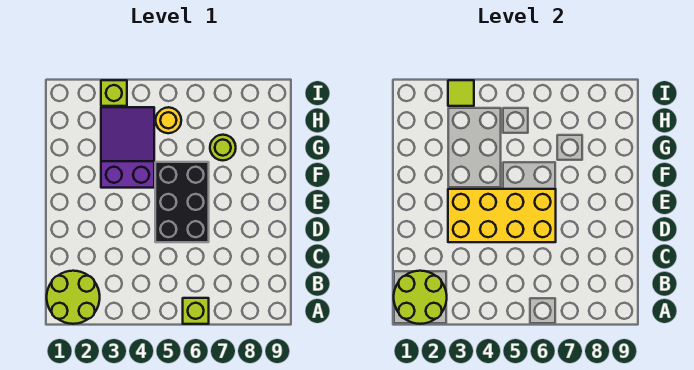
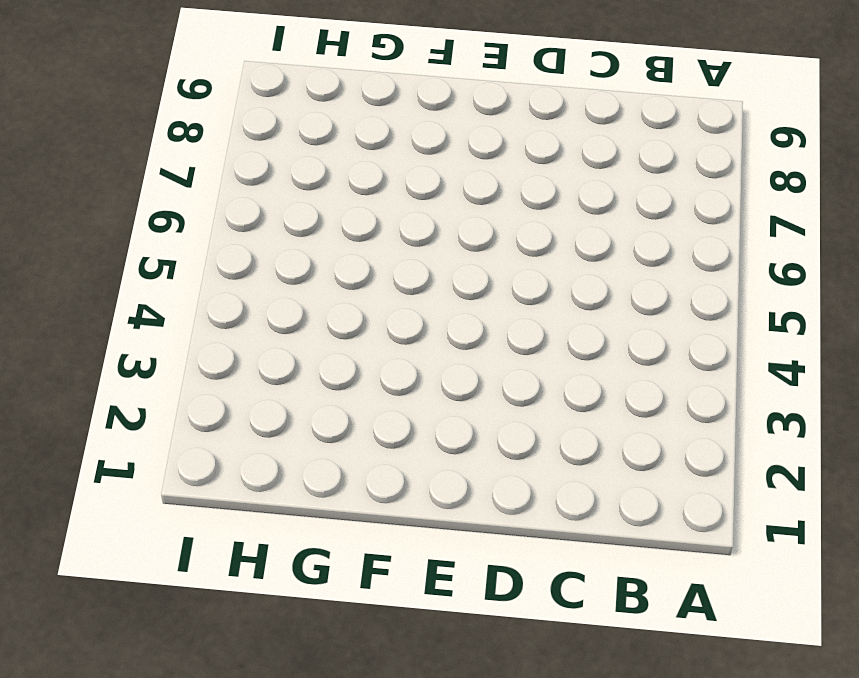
none -> lime 2x2 round brick [47,271,100,324]
none -> lime 1x1 brick [183,298,209,324]

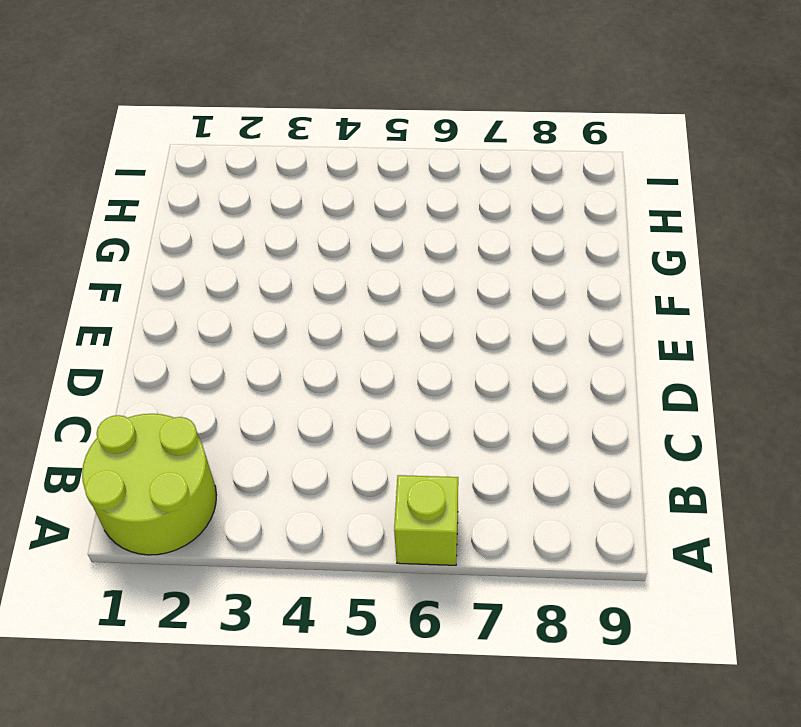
none -> black 2x3 brick [155,162,209,242]
none -> purple 2x3 slope [101,107,154,188]

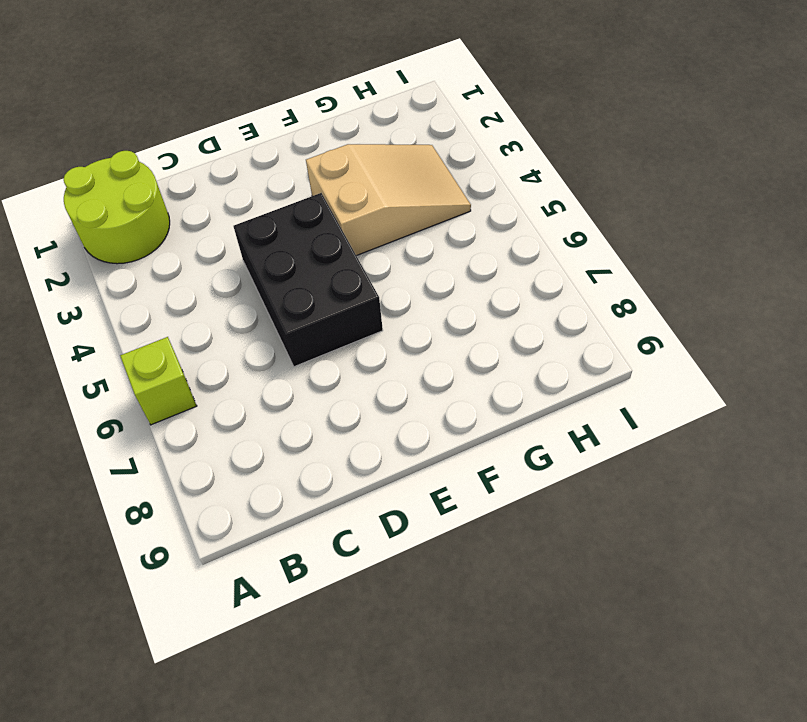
black 2x3 brick [233,193,383,367] -> black 2x3 brick turned to [155,162,209,242]
tan 2x3 slope [306,144,471,256] -> purple 2x3 slope [101,107,154,188]
none -> lime 1x1 round brick [210,135,236,160]
none -> yellow 1x1 round brick [156,107,181,133]

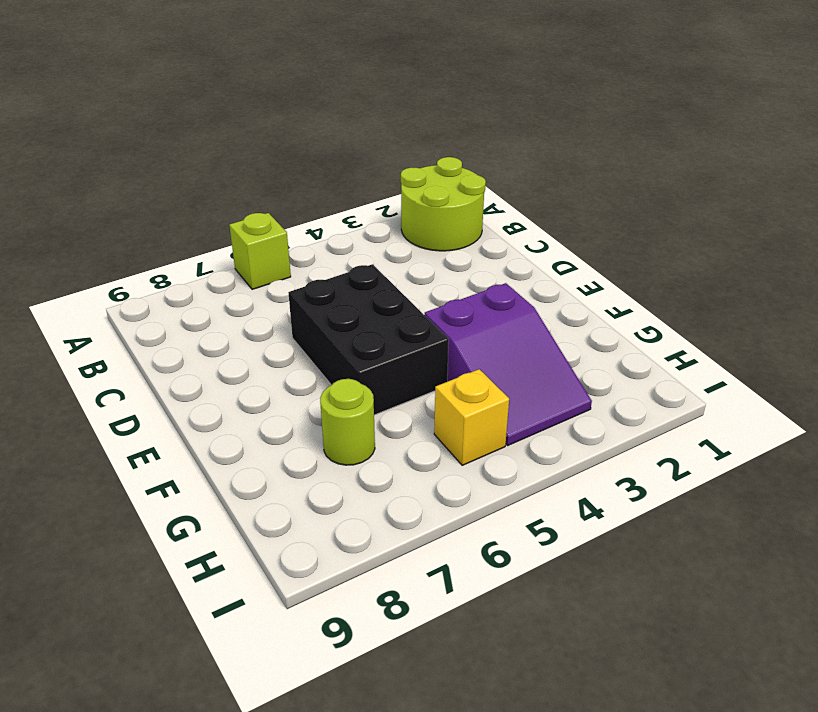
yellow 1x1 brick [434,369,509,465] -> yellow 1x1 round brick [156,107,181,133]
none -> lime 1x1 brick [101,80,127,106]
none -> lime 2x2 round brick [394,271,447,324]

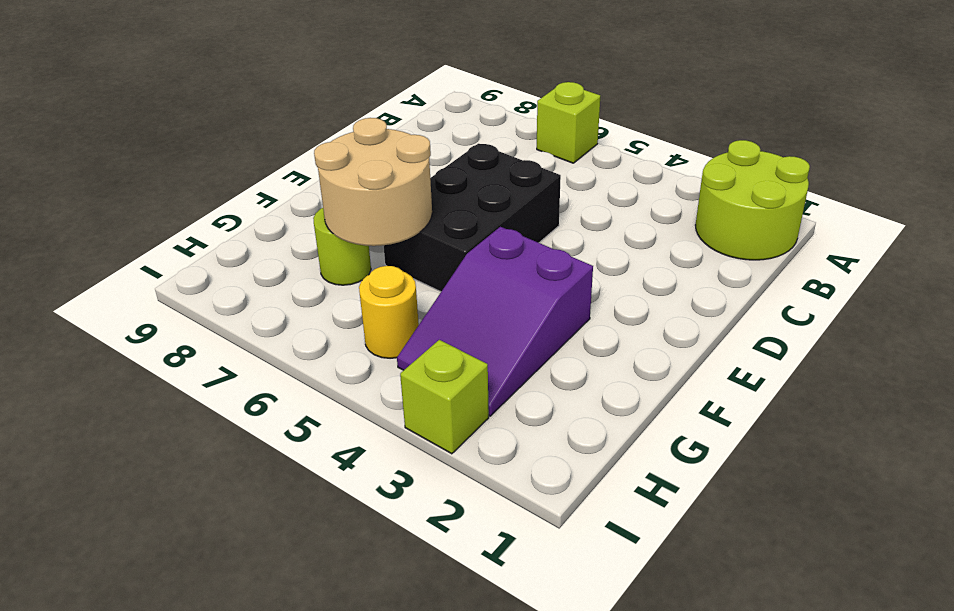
tan 2x2 round brick [314,118,432,246] -> none
none -> lime 2x2 round brick [394,271,447,324]
none -> yellow 2x4 brick [448,189,556,242]

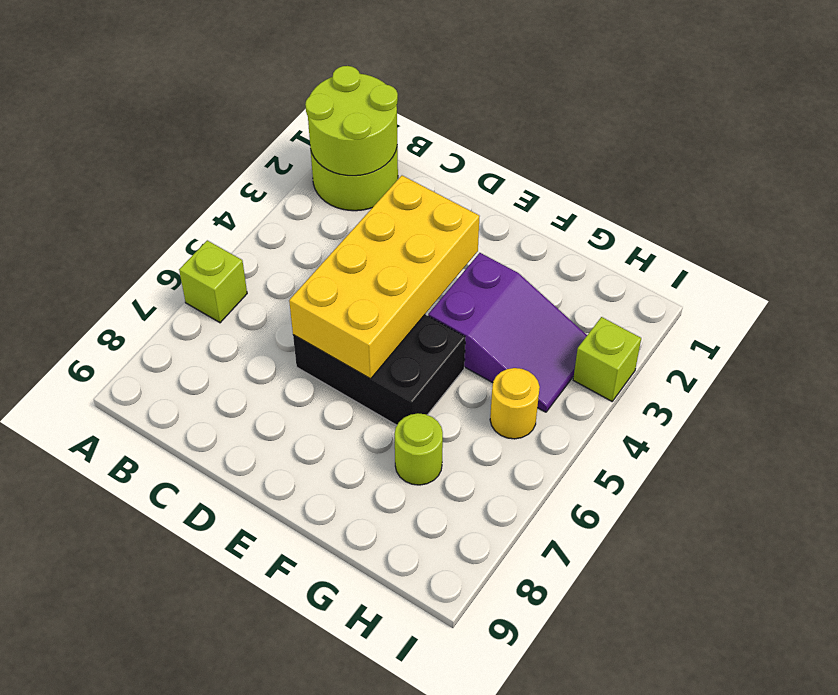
none -> lime 1x1 tile [448,80,474,106]

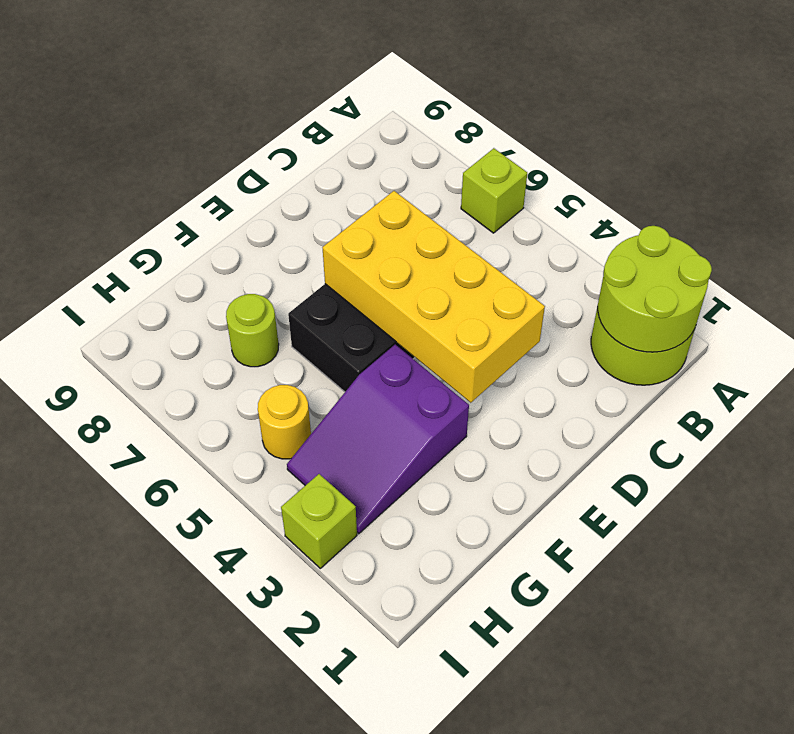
none -> lime 1x1 tile [448,80,474,106]

